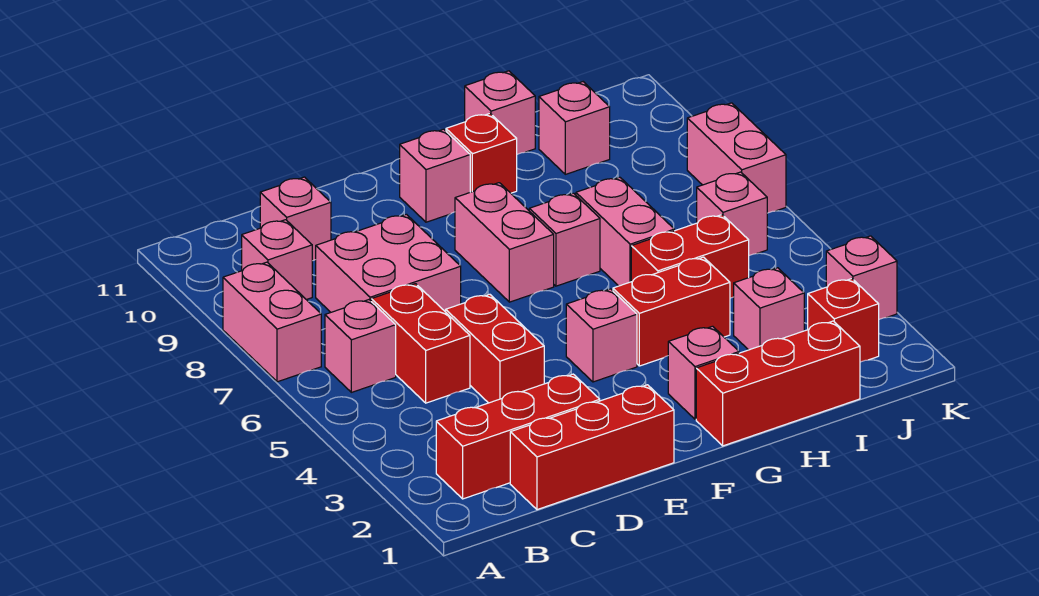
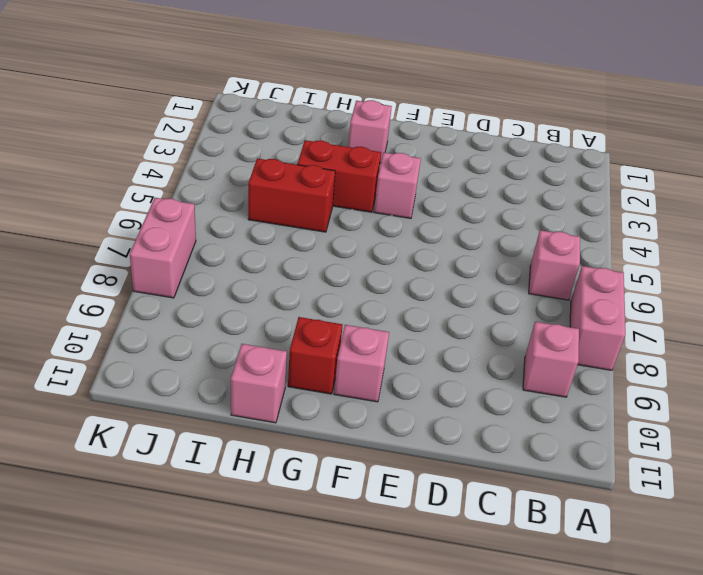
none -> red 1x3 brick [436,374,600,499]
none -> red 1x3 brick [510,385,674,510]
none -> red 1x2 brick [371,284,470,403]

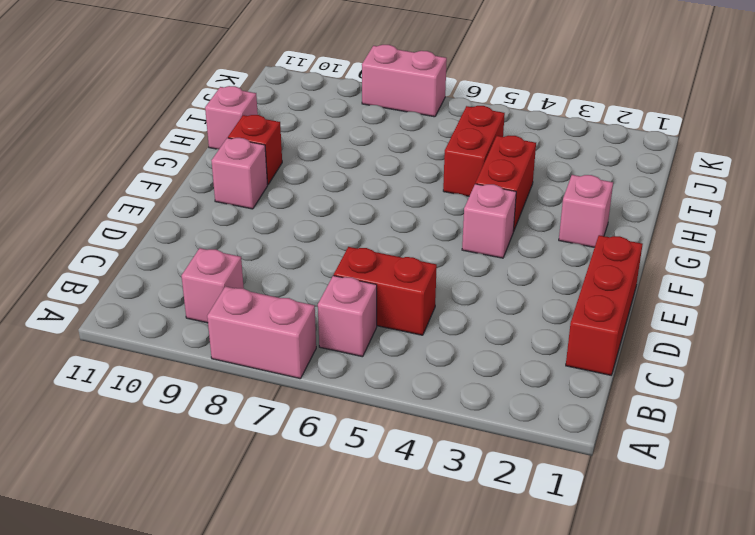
none -> red 1x3 brick [436,374,600,499]
none -> pink 2x2 brick [316,214,461,312]
none -> pink 1x1 brick [260,177,331,261]

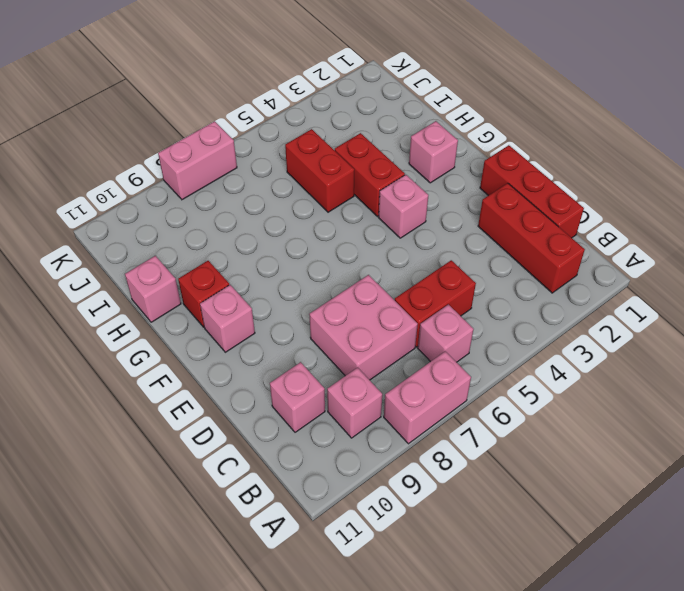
none -> red 1x2 brick [446,294,544,403]
none -> pink 1x2 brick [455,183,554,302]
none -> red 1x3 brick [696,321,860,446]

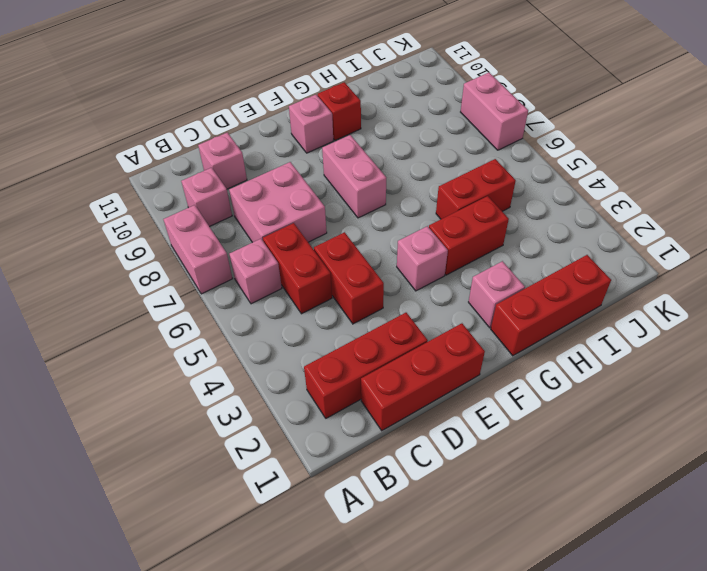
none -> pink 1x1 brick [529,193,600,286]
none -> pink 1x2 brick [576,177,674,286]
none -> pink 1x1 brick [465,71,535,154]

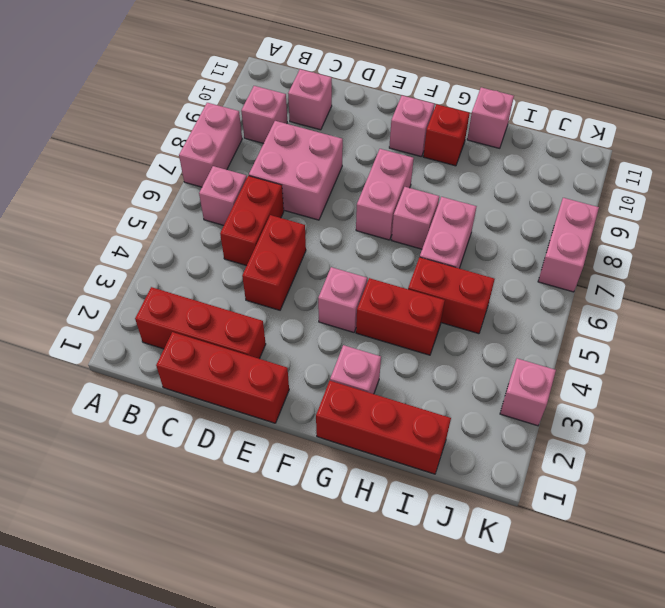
none -> pink 1x1 brick [734,268,804,350]
none -> pink 1x1 brick [539,82,610,174]
none -> red 1x1 brick [808,279,879,362]

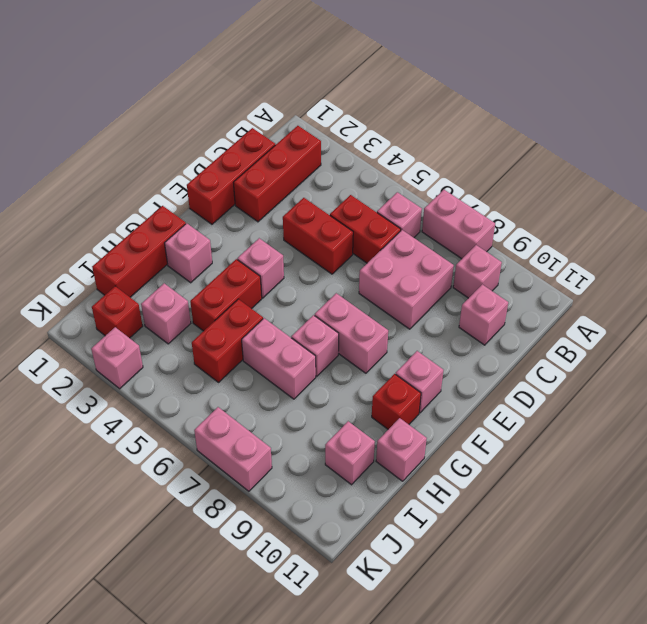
none -> pink 1x1 brick [697,172,767,255]

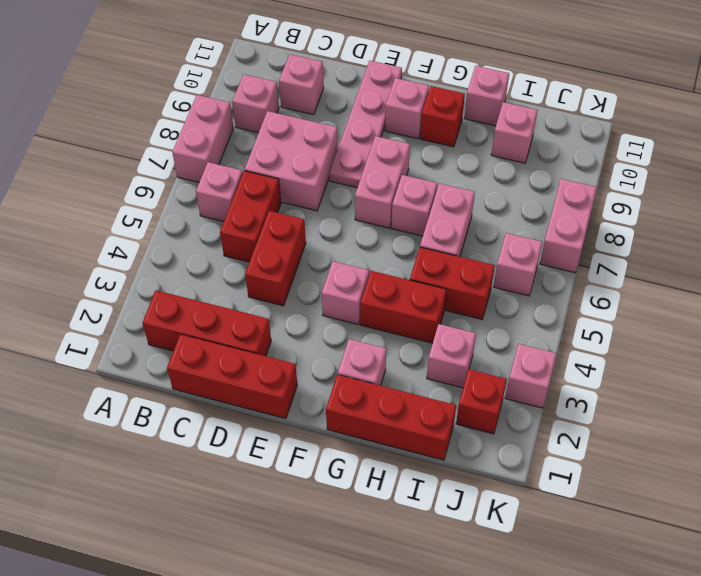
pink 1x4 plate [329,61,402,188] -> none

